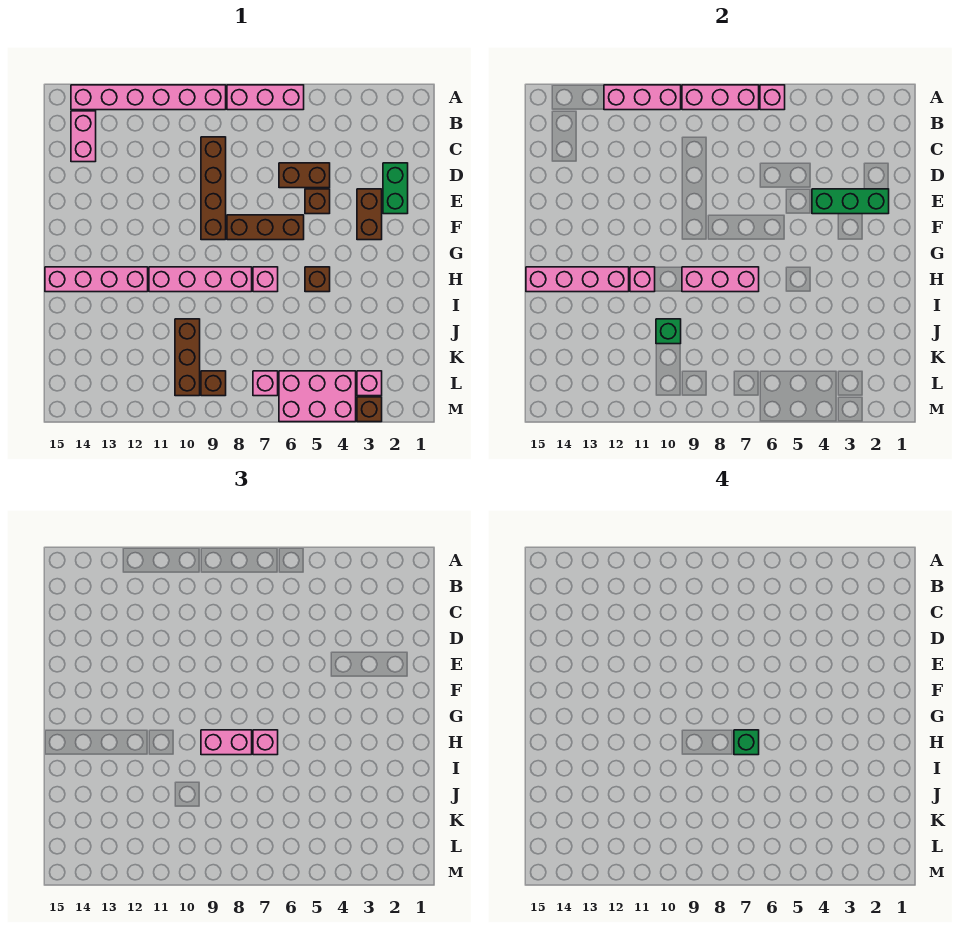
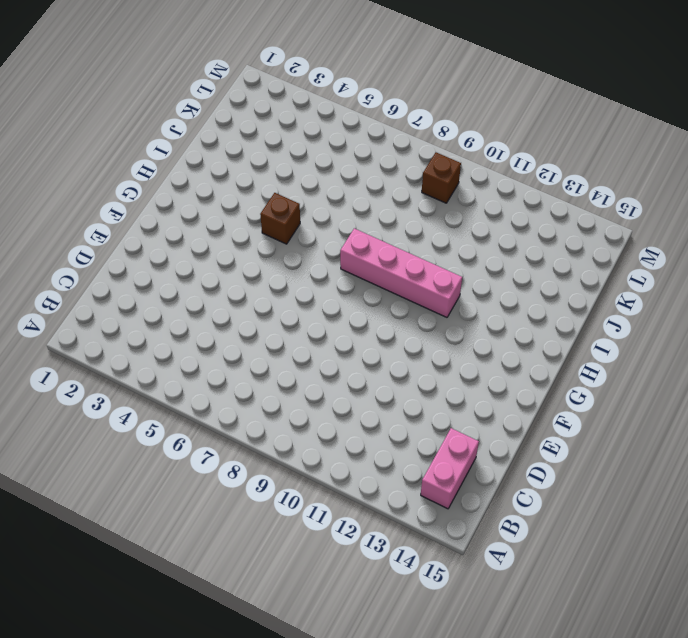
none -> pink 1x3 brick [227,85,304,110]
none -> pink 1x6 brick [71,85,226,110]
none -> brown 1x4 brick [201,137,226,240]
none -> green 1x2 brick [383,163,408,214]

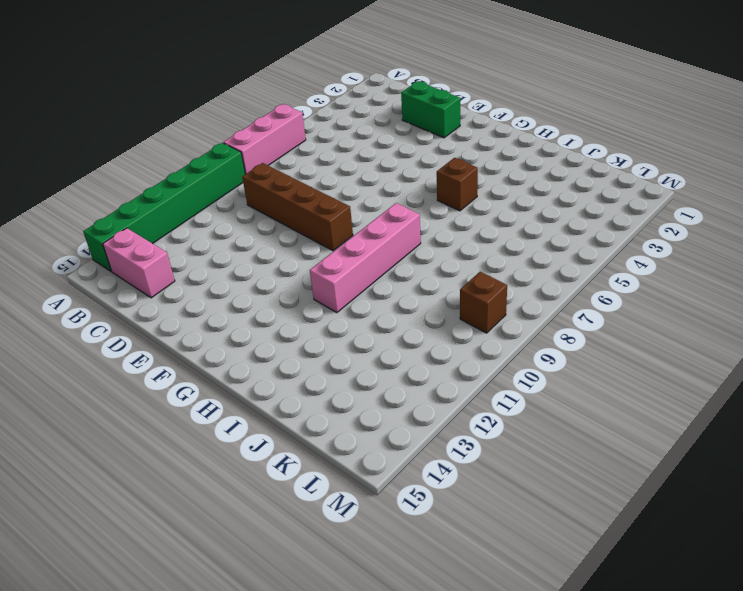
green 1x6 brick [83,143,245,271] -> pink 1x6 brick [71,85,226,110]
none -> brown 1x2 brick [279,163,330,188]
none -> brown 1x2 brick [357,189,382,240]
none -> brown 1x1 brick [305,189,330,214]
none -> brown 1x3 brick [227,215,304,240]

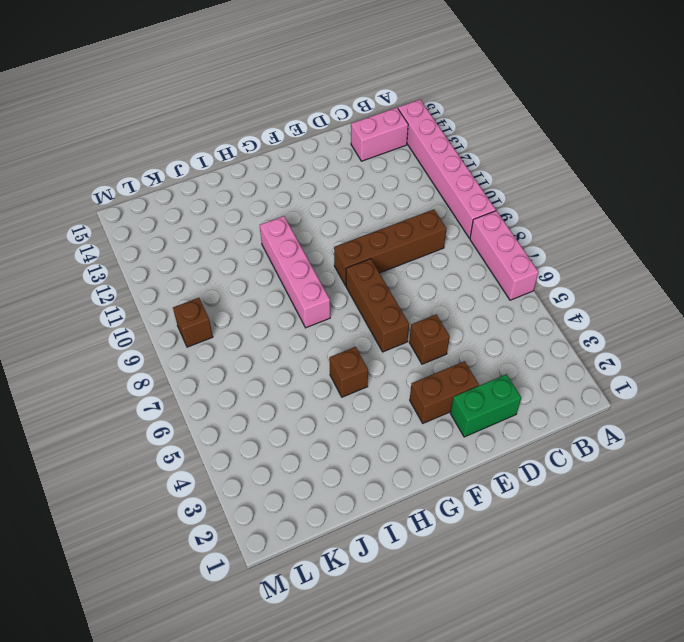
none -> brown 1x2 brick [279,163,330,188]
none -> pink 1x1 brick [253,267,278,292]
none -> pink 1x4 brick [45,267,148,292]
none -> brown 1x3 brick [175,319,200,396]

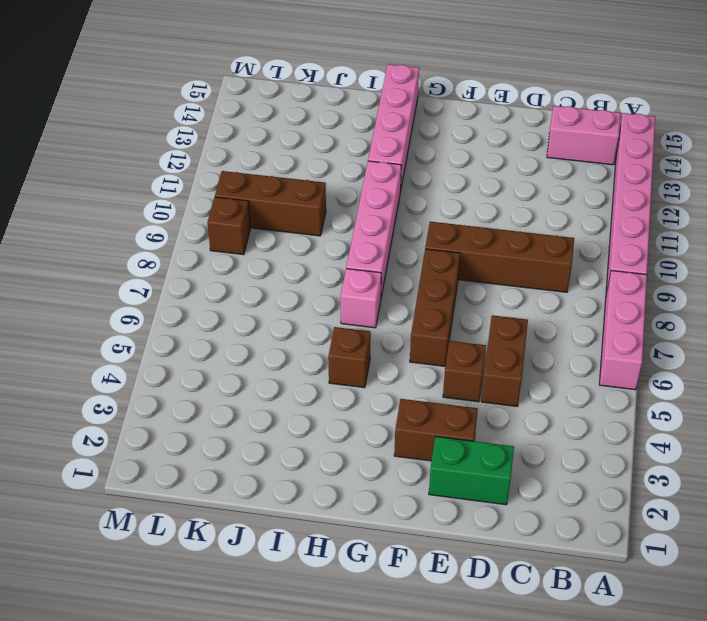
none -> pink 1x1 brick [357,371,382,396]
none -> pink 2x3 brick [279,371,356,422]
none -> pink 1x1 brick [253,371,278,396]
none -> brown 1x1 brick [357,397,382,422]

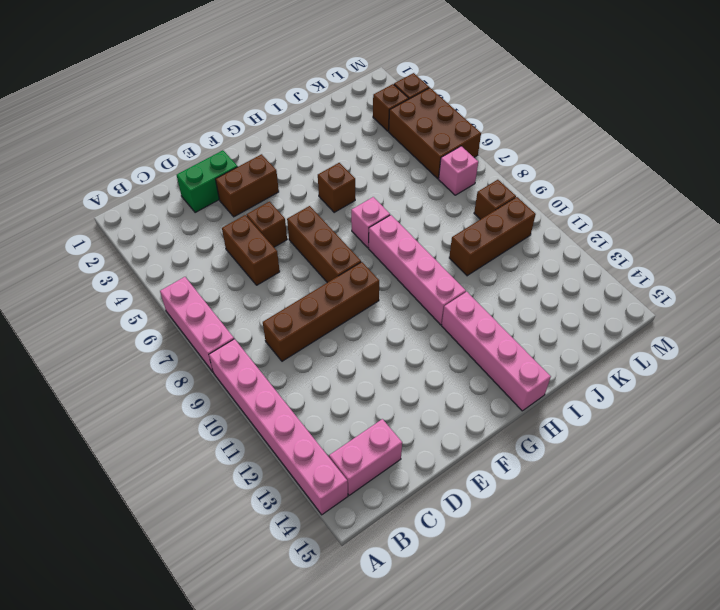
brown 1x1 brick [373,84,409,131] -> pink 1x1 brick [357,371,382,396]
brown 2x3 brick [389,88,481,179] -> pink 2x3 brick [279,371,356,422]
none -> pink 1x1 brick [760,85,785,110]
none -> pink 1x3 brick [682,85,759,110]
none -> pink 1x3 brick [604,85,681,110]
none -> green 1x3 brick [812,189,889,214]

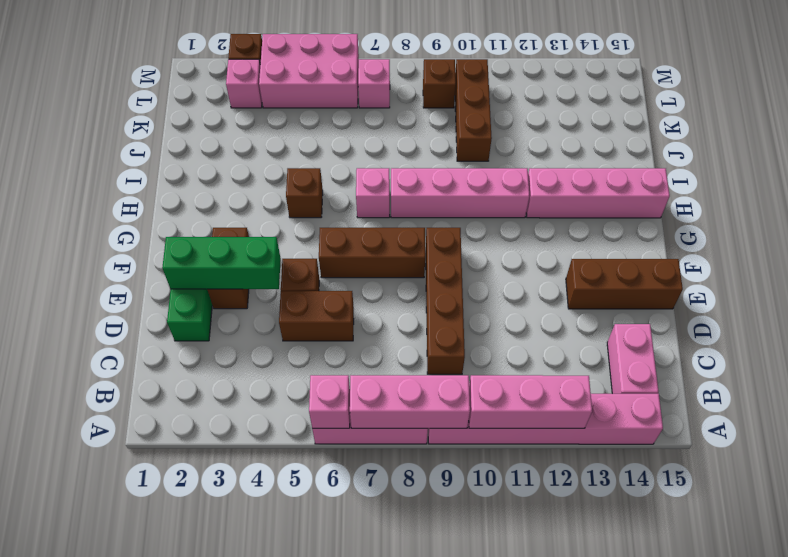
brown 1x3 brick [566,259,683,309] -> none
none -> pink 1x3 brick [682,267,759,292]
none -> pink 1x1 brick [630,267,655,292]
none -> pink 1x4 brick [526,267,629,292]
none -> green 1x1 brick [656,319,681,344]

